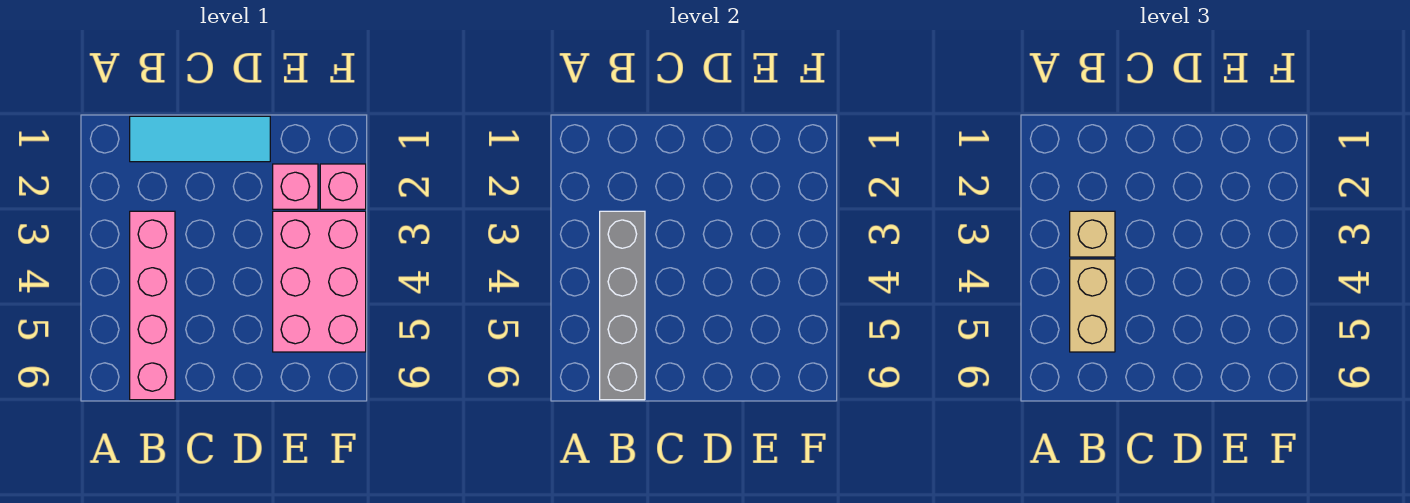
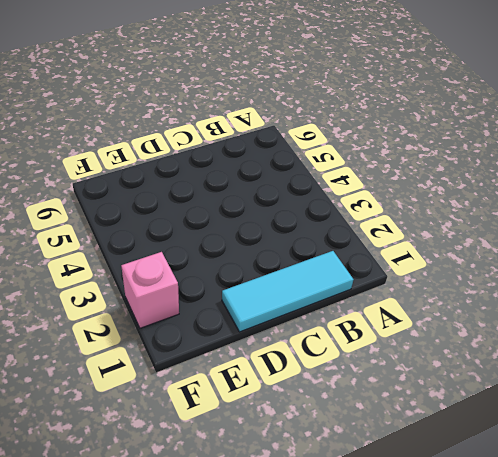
none -> pink 1x4 brick [130,211,175,400]
none -> pink 1x1 brick [273,164,318,209]

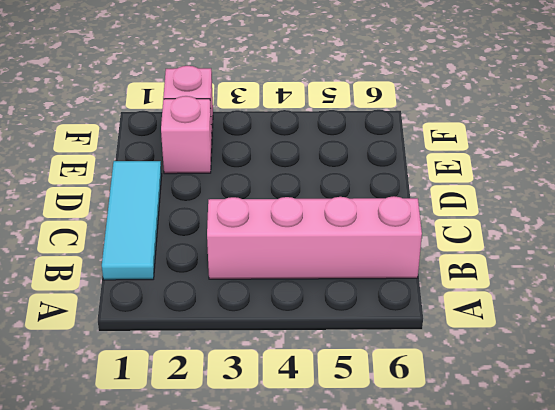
none -> pink 2x3 brick [273,211,366,352]
none -> grey 1x4 brick [600,211,645,400]

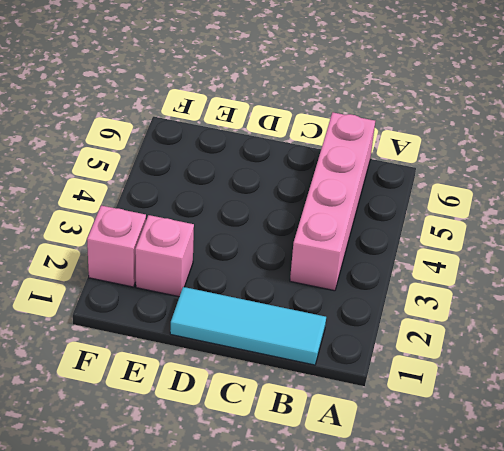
none -> pink 2x3 brick [273,211,366,352]
none -> grey 1x4 brick [600,211,645,400]

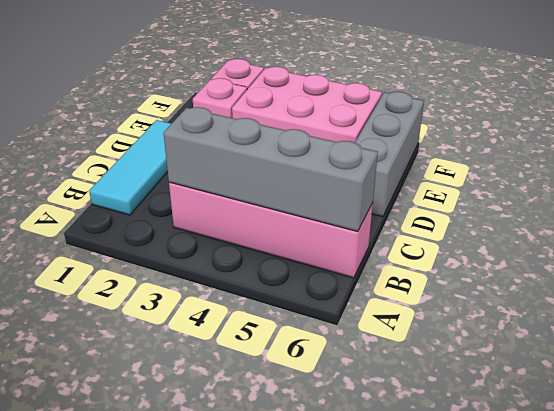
grey 1x3 brick [355,92,424,217] -> none
none -> tan 1x1 brick [1070,211,1115,257]
none -> tan 1x2 brick [1070,259,1115,352]

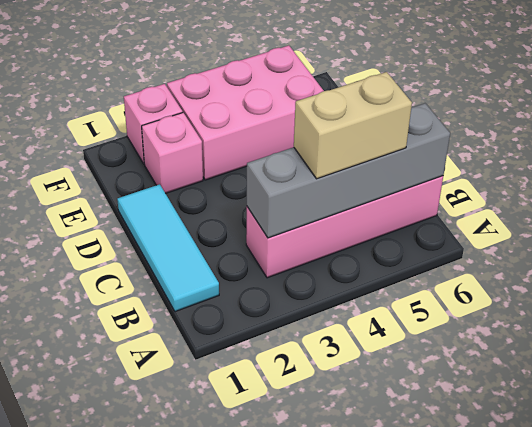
none -> tan 1x1 brick [1070,211,1115,257]

